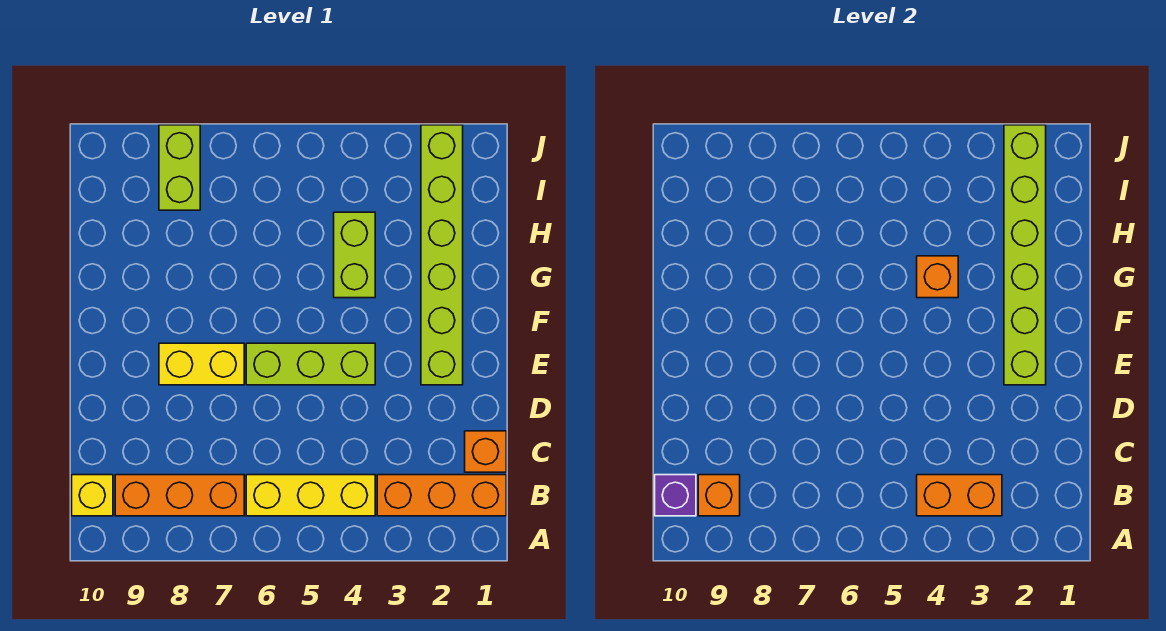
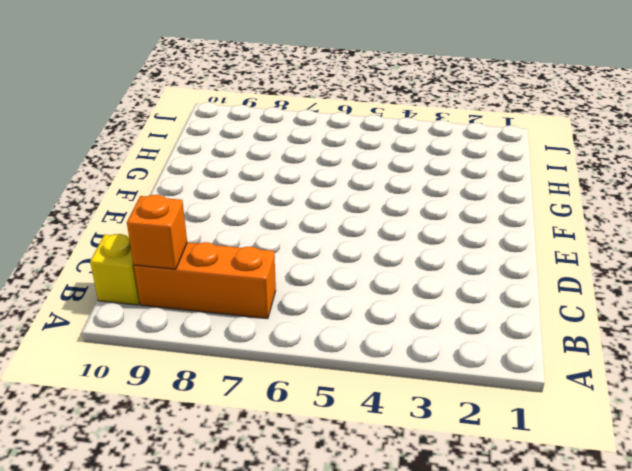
none -> orange 1x3 brick [377,475,506,516]
none -> yellow 1x3 brick [246,475,375,516]
none -> orange 1x1 brick [465,431,506,472]

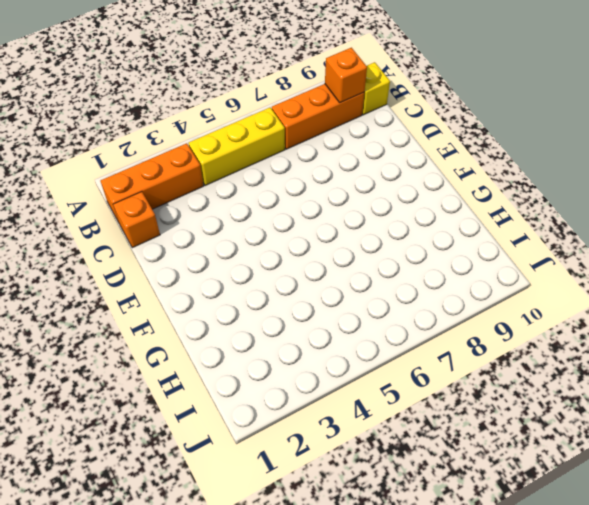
none -> lime 1x6 brick [421,125,463,385]
none -> lime 1x3 brick [246,343,375,385]
none -> yellow 1x2 brick [159,343,244,385]

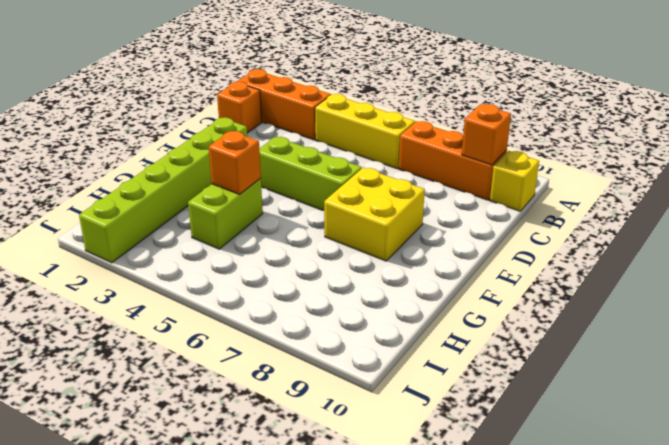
yellow 2x2 brick [324,167,425,261] -> yellow 1x2 brick [159,343,244,385]
none -> lime 1x2 brick [159,125,200,210]
none -> orange 1x2 brick [917,475,1002,516]
none -> purple 1x1 brick [655,475,696,516]

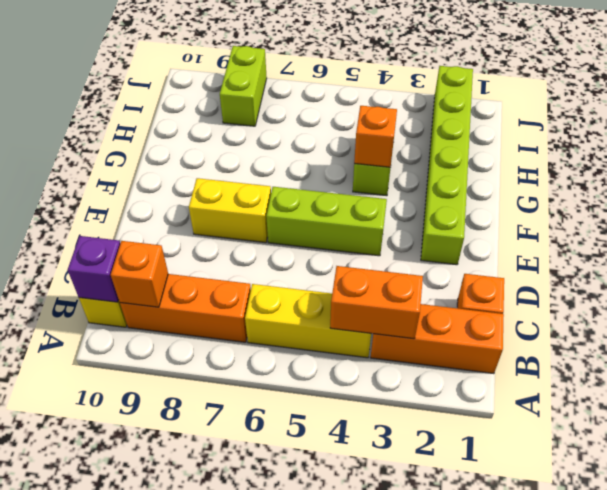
none -> lime 1x6 brick [1004,125,1046,385]

